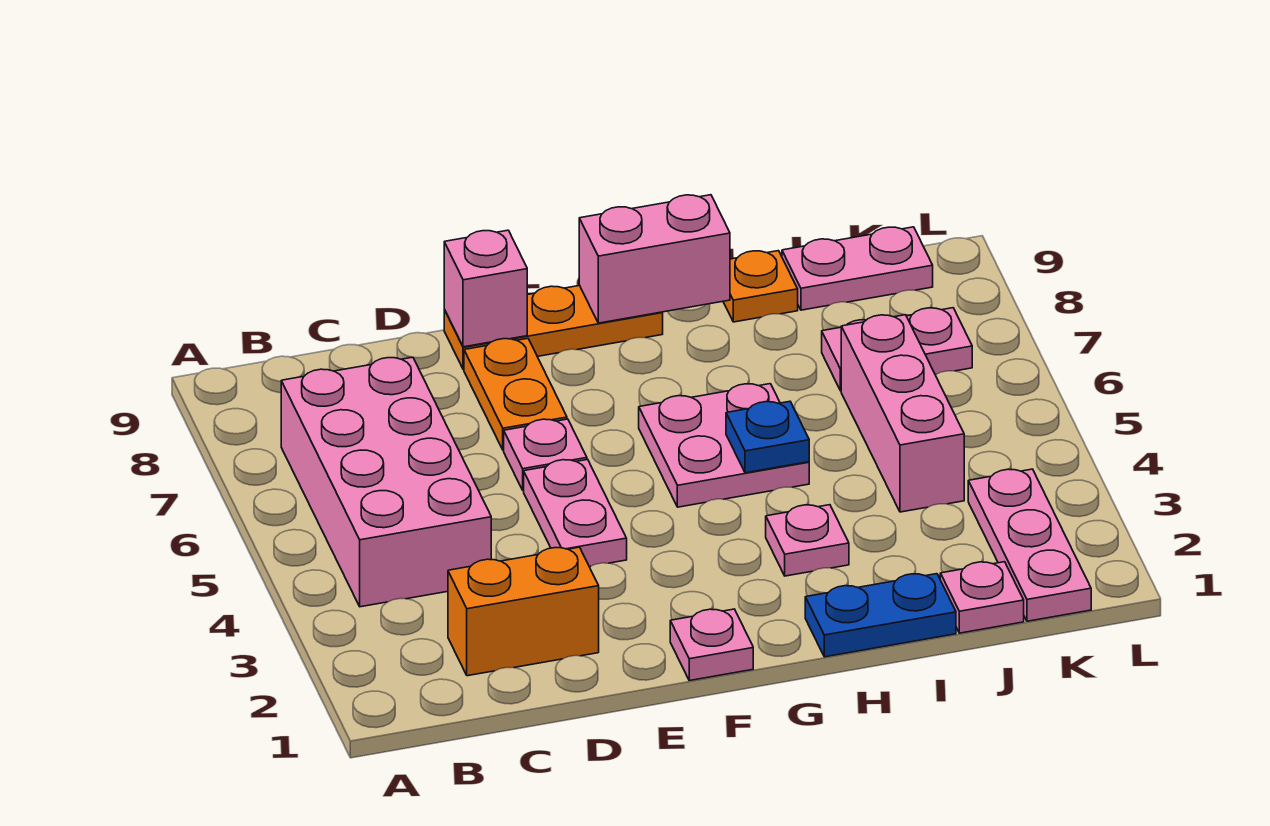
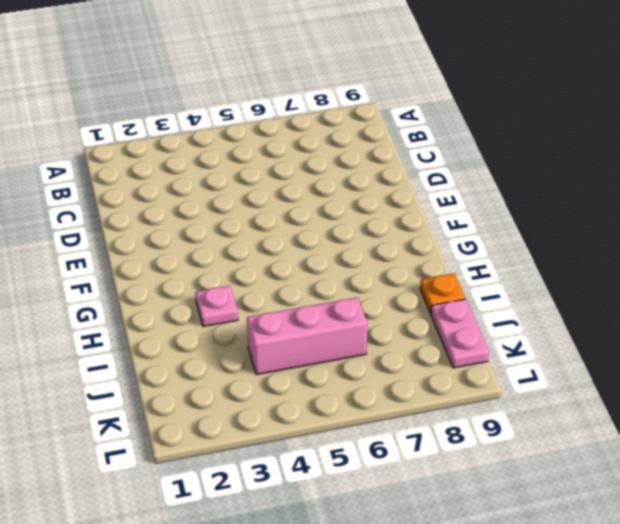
none -> pink 2x4 brick [281,357,491,607]
none -> orange 1x2 brick [448,547,599,676]
none -> pink 1x2 plate [524,459,627,567]

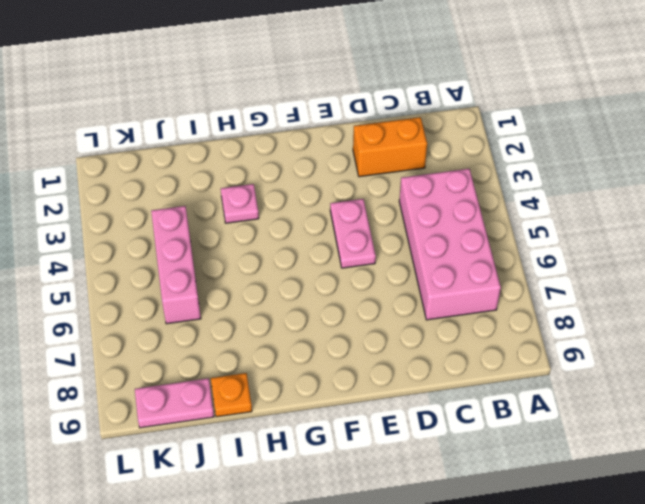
none -> pink 1x1 plate [504,419,587,490]
none -> orange 1x2 plate [464,338,567,450]
none -> orange 1x3 plate [444,285,663,369]

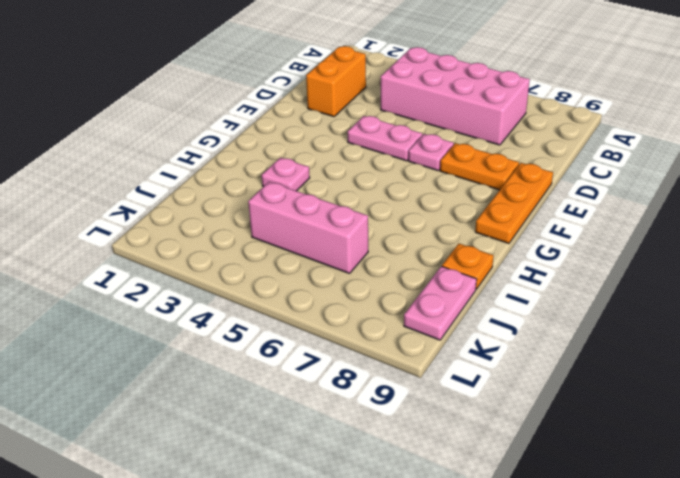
none -> pink 1x1 plate [670,609,753,681]
none -> pink 2x2 plate [639,384,809,507]
none -> blue 1x2 plate [805,574,956,657]

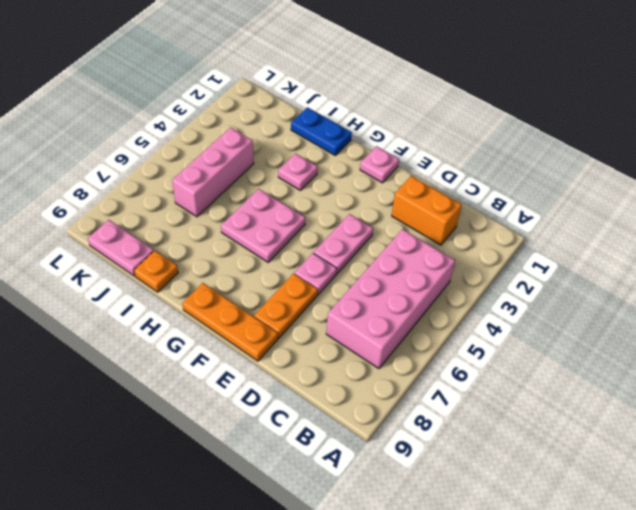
none -> pink 1x1 plate [940,562,1024,633]
none -> pink 1x2 plate [822,308,972,391]
none -> pink 1x3 plate [968,469,1091,621]

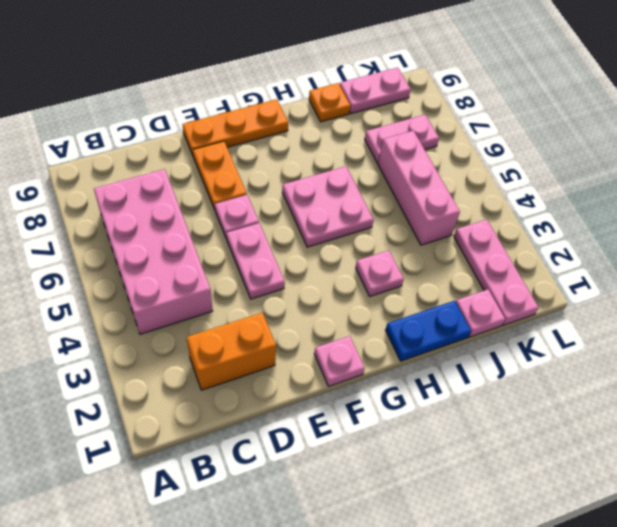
none -> pink 1x1 brick [444,230,527,347]
none -> pink 1x2 brick [579,195,730,323]
none -> blue 1x1 plate [726,401,809,473]

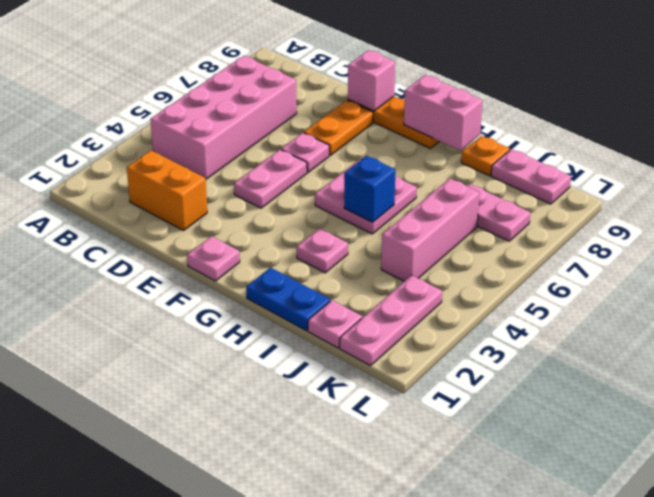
blue 1x1 brick [344,156,395,222] -> blue 1x1 plate [726,401,809,473]

